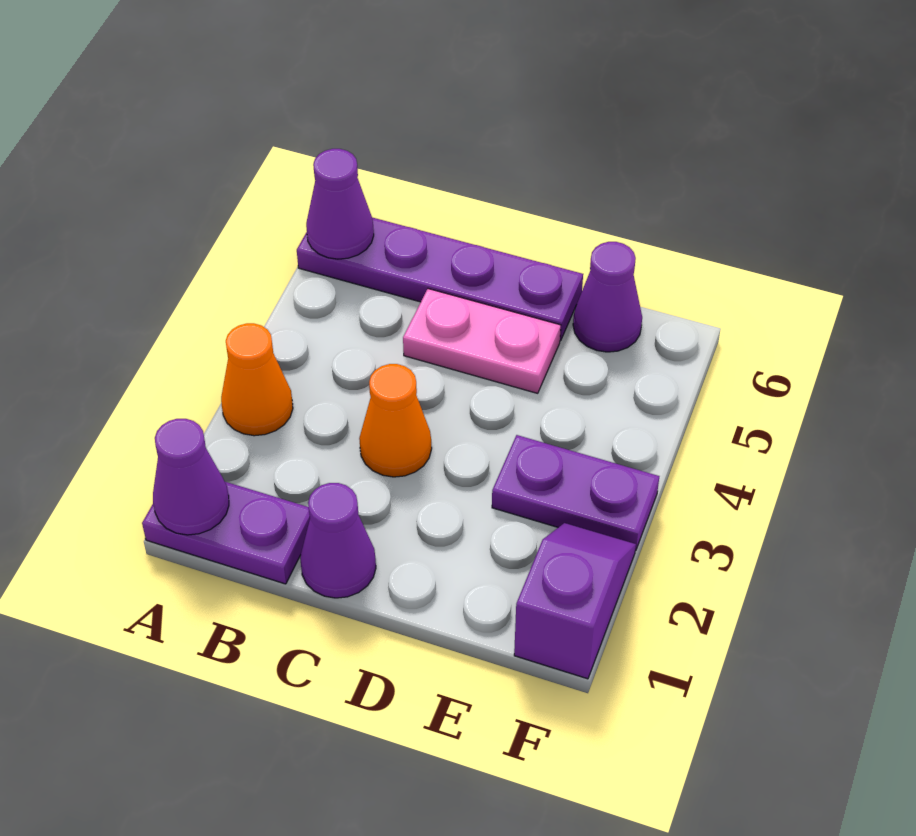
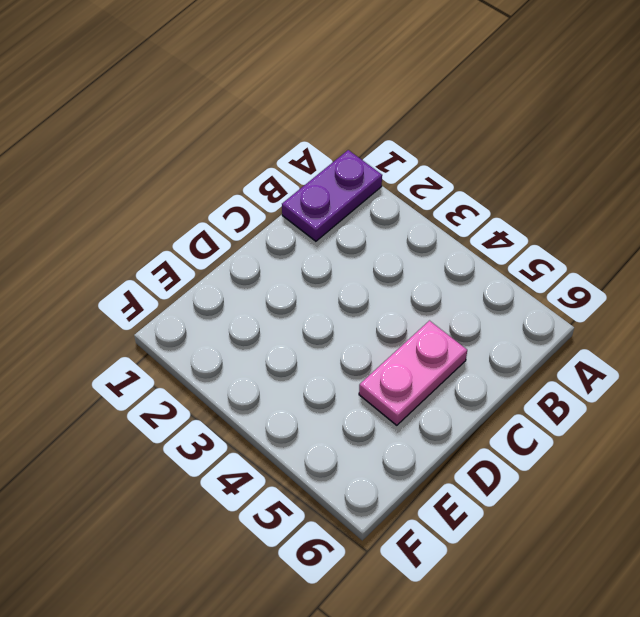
none -> orange 1x1 cone [221,323,293,436]
none -> purple 1x4 plate [297,217,583,341]

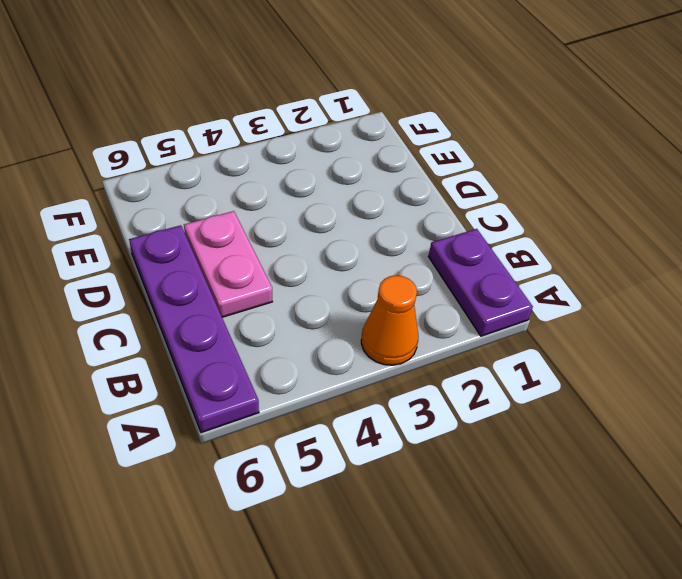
none -> purple 1x1 cone [300,483,376,598]
none -> orange 1x1 cone [359,364,432,477]

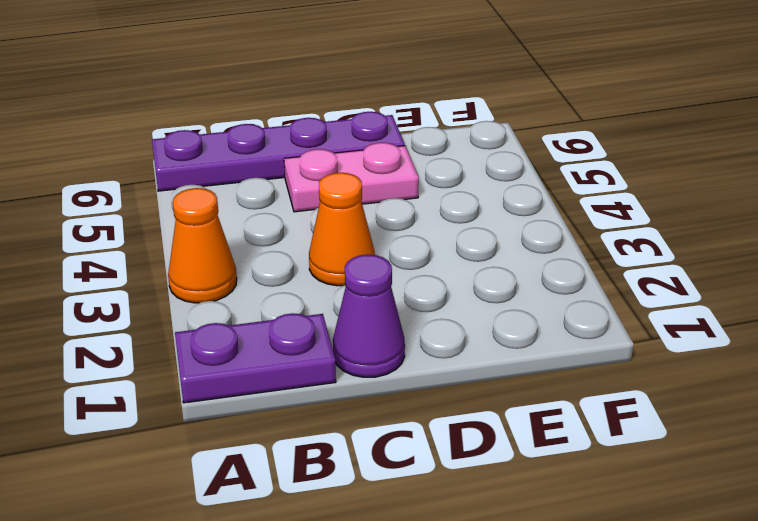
none -> purple 1x2 plate [492,435,659,551]
none -> purple 1x1 cone [573,242,642,352]

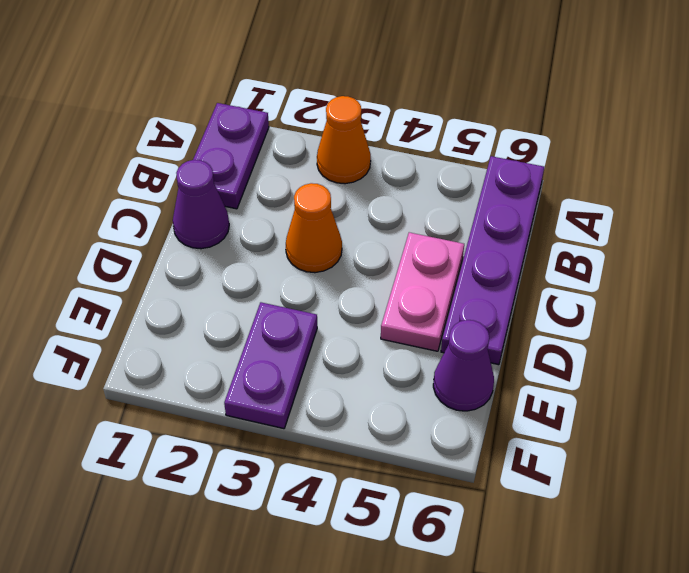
none -> purple 1x2 slope [514,523,636,679]
none -> purple 1x1 cone [153,419,229,535]

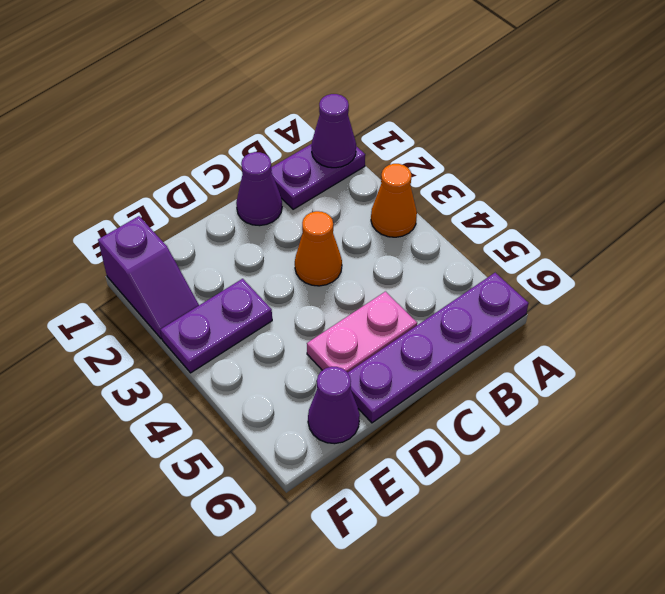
none -> purple 1x1 cone [306,149,374,259]

